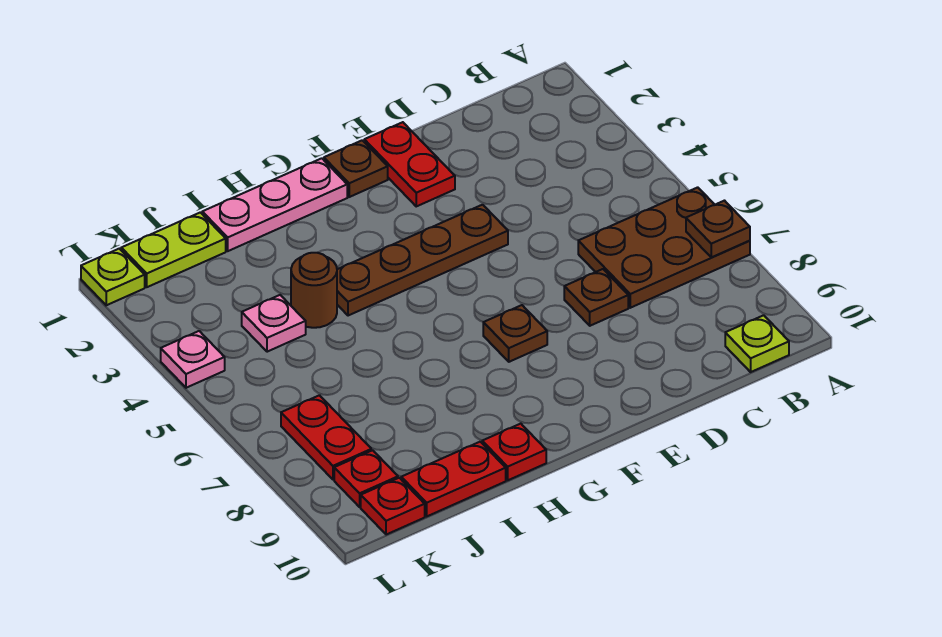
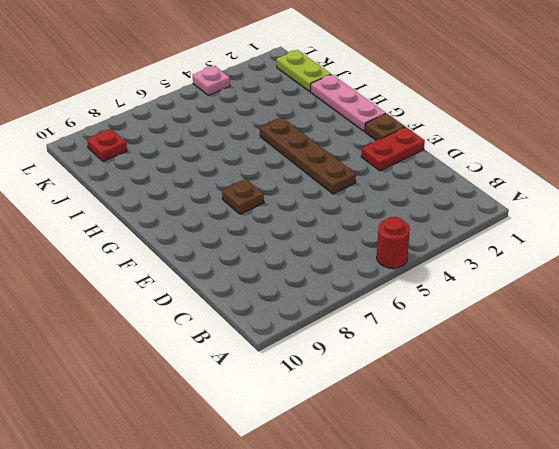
red 1x1 round brick [377,217,410,268] -> none
none -> brown 2x3 plate [578,187,750,308]
none -> lime 1x1 plate [725,315,789,372]
none -> brown 1x1 plate [564,269,628,326]

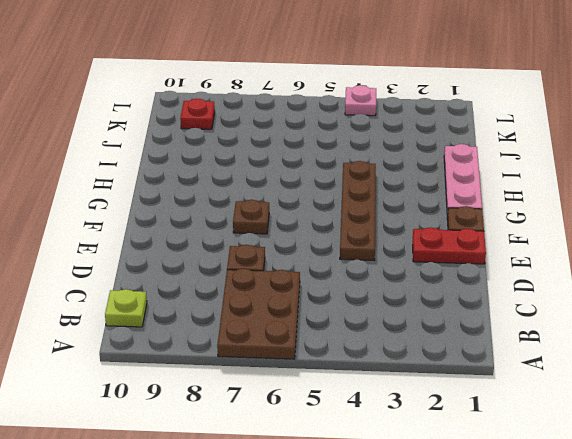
none -> red 1x1 plate [482,424,546,480]
none -> brown 1x1 round brick [291,253,337,328]
none -> red 1x2 plate [401,442,506,516]

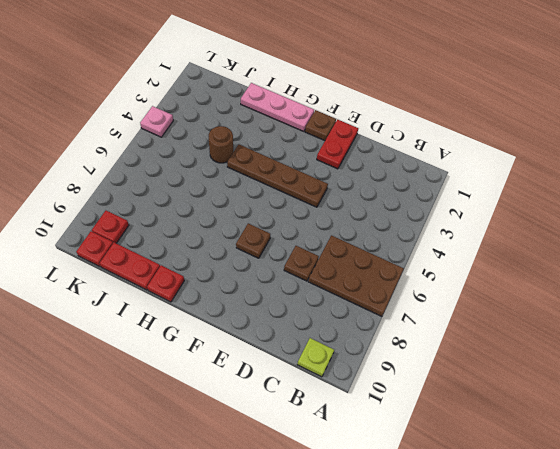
none -> lime 1x2 plate [121,212,226,287]
none -> pink 1x1 plate [242,295,306,352]
none -> red 1x2 plate [281,395,371,480]

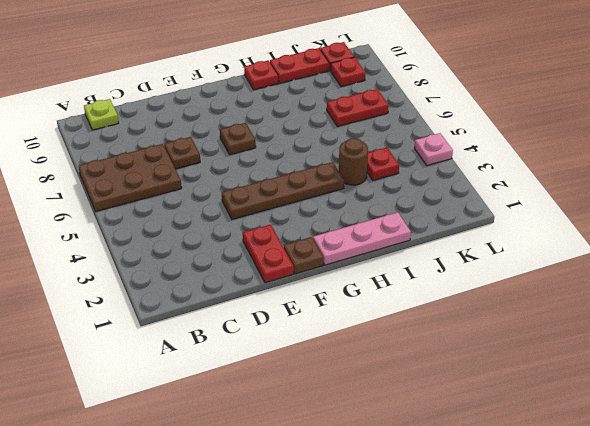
red 1x1 plate [367,148,399,180] -> pink 1x1 plate [242,295,306,352]
red 1x2 plate [327,89,389,126] -> red 1x2 plate turned to [281,395,371,480]
none -> lime 1x2 plate [121,212,226,287]
none -> lime 1x1 plate [81,249,145,305]
none -> brown 1x1 plate [686,201,750,258]

